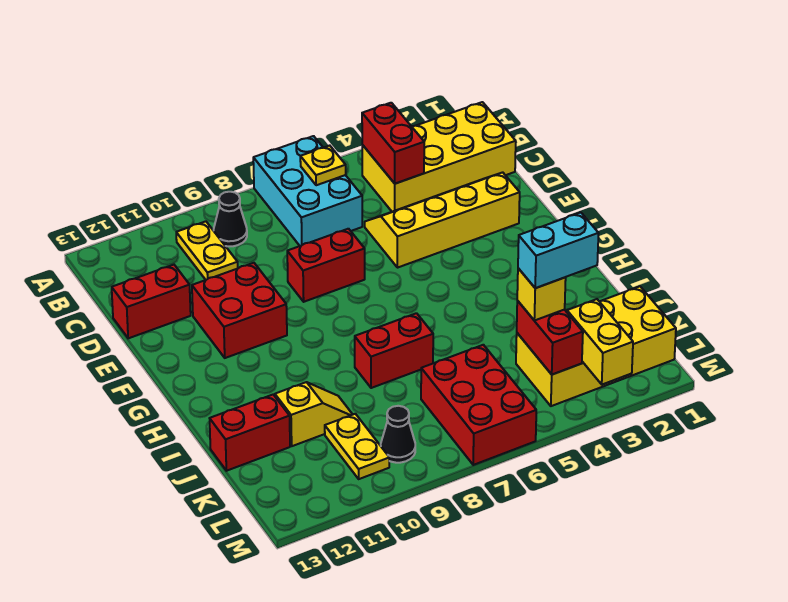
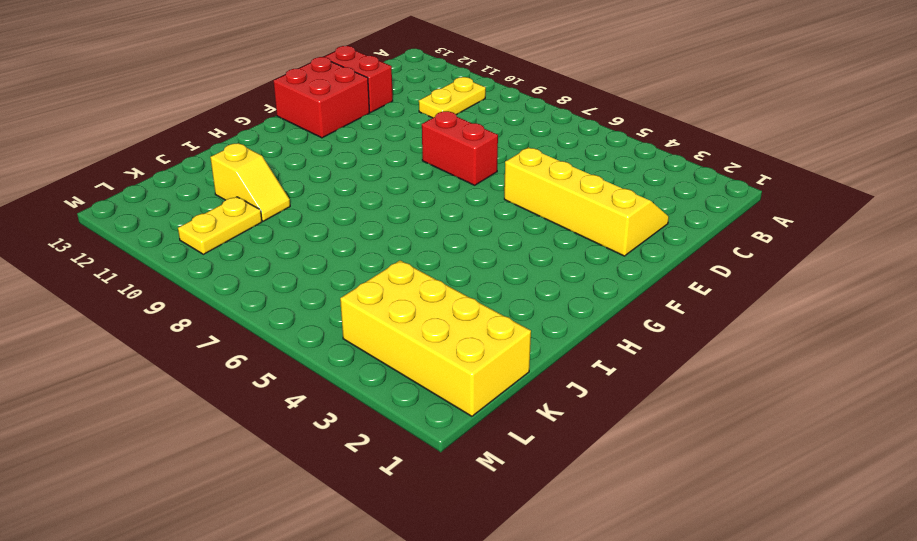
red 2x2 brick [274,57,370,138] -> red 2x2 brick moved to [192,263,287,358]
none -> cyan 2x3 brick [253,136,362,246]
none -> yellow 2x4 brick [362,102,516,212]
none -> black 1x1 cone [214,192,247,246]

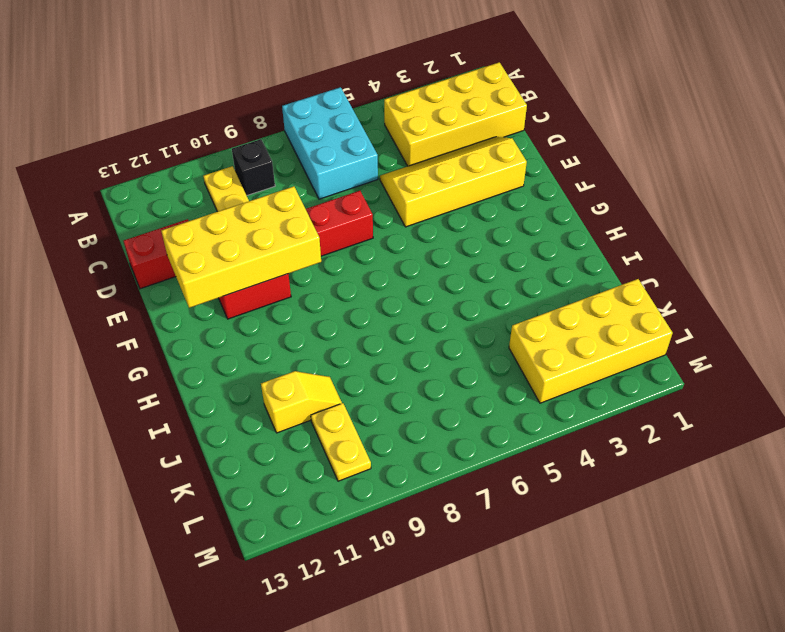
black 1x1 brick [232,139,275,196] -> black 1x1 cone [214,192,247,246]
yellow 2x4 brick [161,186,321,308] -> none
none -> red 1x2 brick [355,313,433,388]
none -> red 1x2 brick [210,395,290,471]
none -> red 2x3 brick [421,345,536,465]

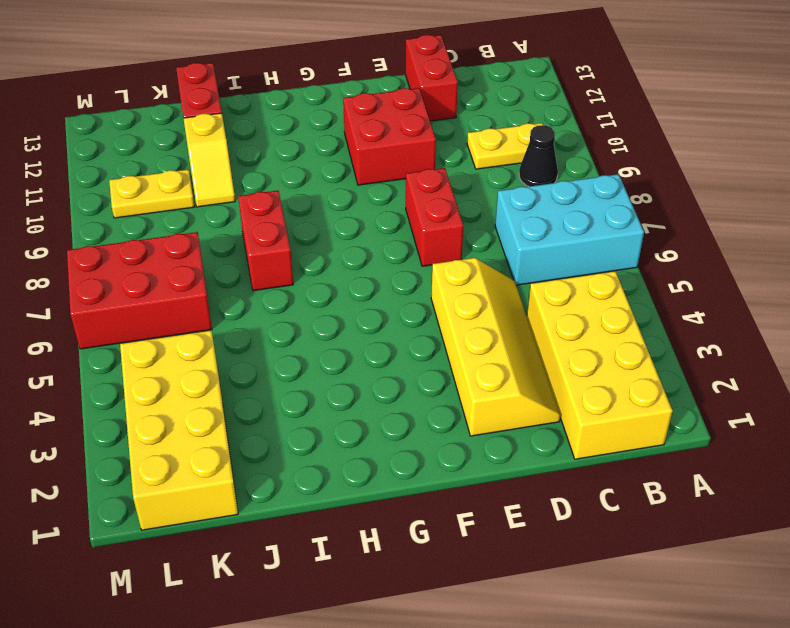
none -> black 1x1 cone [381,406,415,463]
none -> red 1x2 brick [362,103,424,184]
none -> yellow 1x1 plate [300,146,346,185]

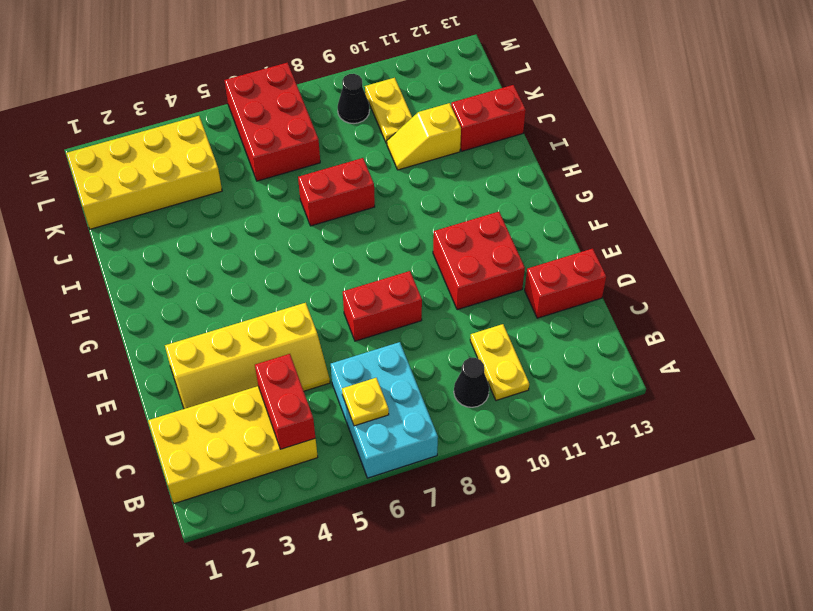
none -> red 1x2 brick [517,301,583,375]
none -> yellow 1x2 brick [567,299,633,385]
none -> yellow 1x1 brick [517,268,566,321]

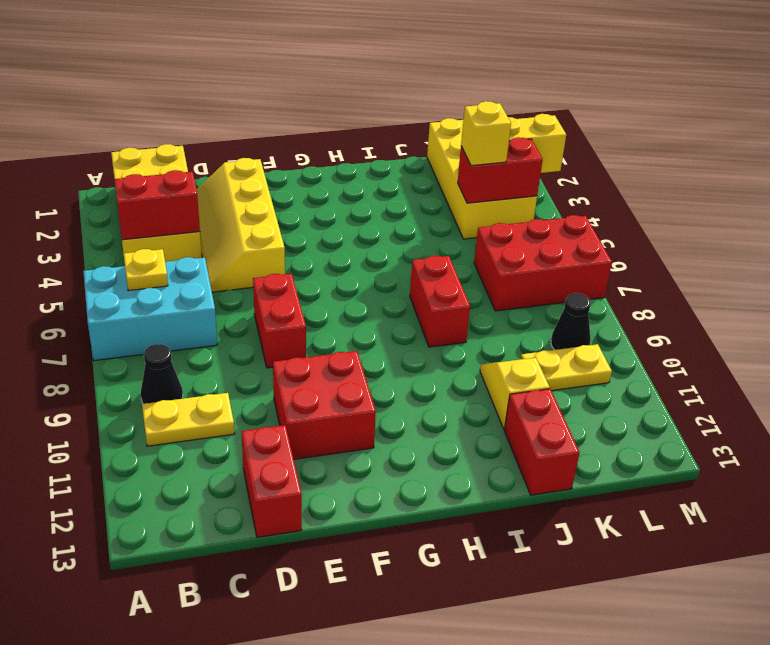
none -> cyan 1x2 brick [518,213,599,288]

